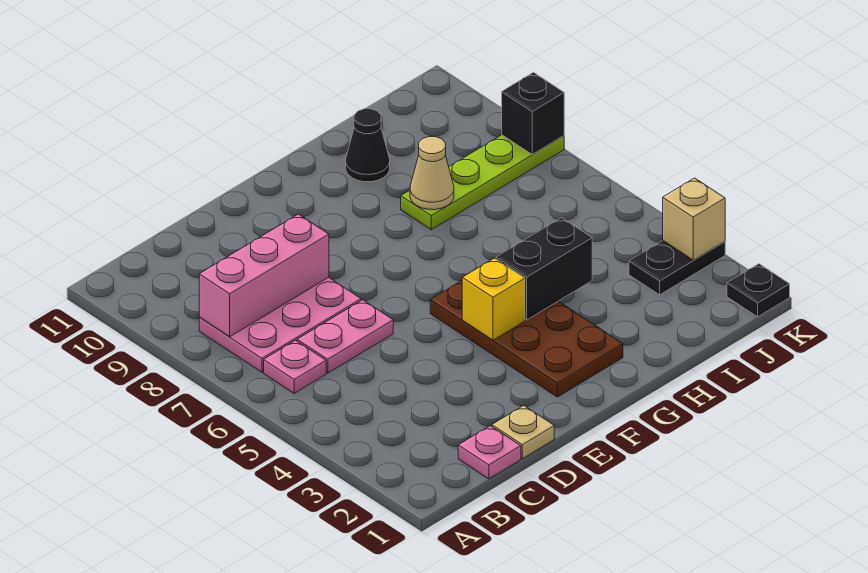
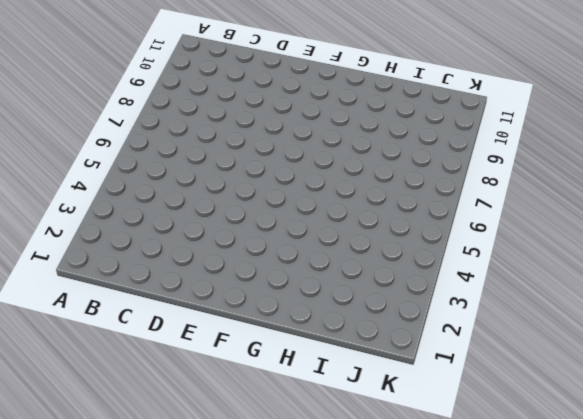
none -> pink 1x1 plate [264,340,326,393]
none -> pink 2x3 plate [199,277,361,372]
none -> pink 1x1 plate [458,426,521,479]

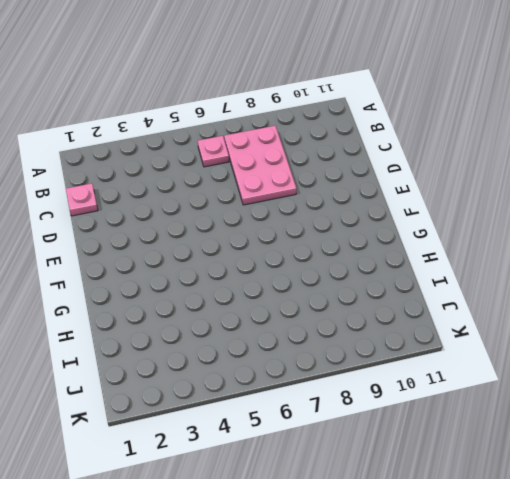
none -> pink 1x2 plate [297,300,393,373]
none -> tan 1x1 plate [492,406,554,459]
none -> brown 2x4 plate [430,281,623,397]

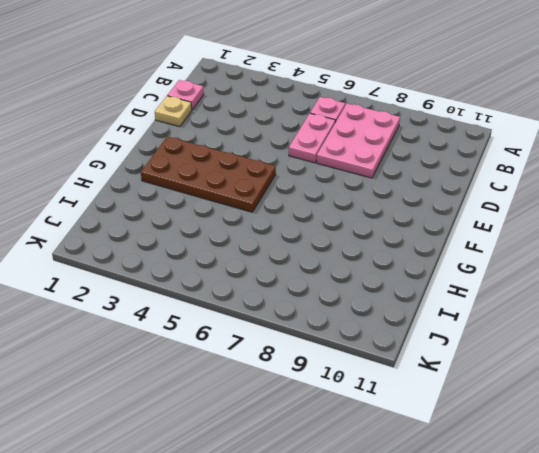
none -> lime 1x4 plate [401,135,564,230]
none -> black 1x1 cone [346,109,390,182]
none -> black 1x2 plate [629,241,725,295]

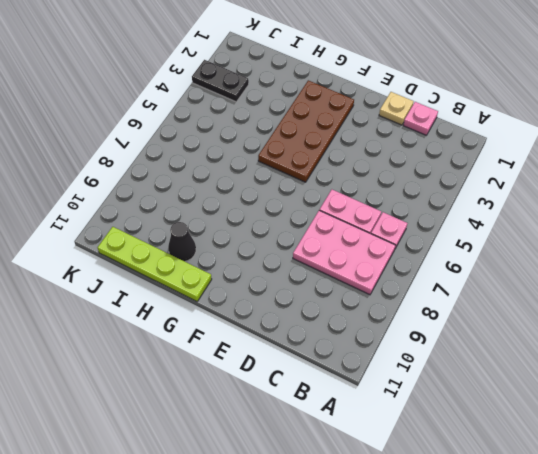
lime 1x4 plate [98,227,212,301] -> lime 1x4 plate moved to [401,135,564,230]
none -> black 1x1 plate [727,264,790,317]
none -> pink 1x3 brick [199,214,329,337]
none -> yellow 1x1 brick [462,258,525,340]

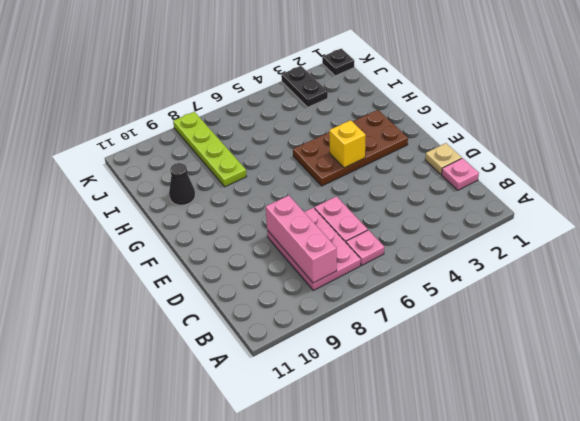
none -> black 1x2 brick [496,218,592,320]
none -> tan 1x1 cone [410,137,454,210]
none -> tan 1x1 brick [663,178,725,260]

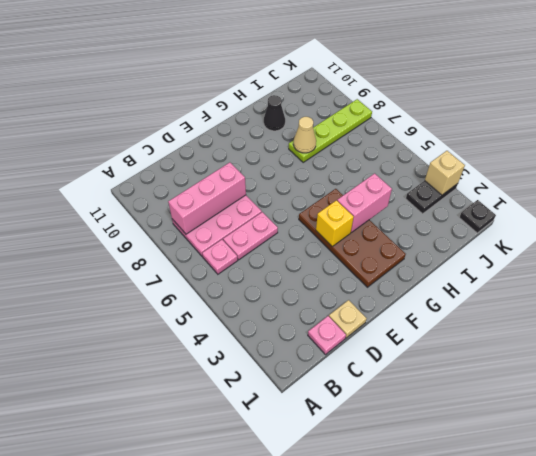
pink 1x2 brick [337,173,392,232] -> black 1x2 brick [496,218,592,320]
none -> black 1x1 brick [502,72,564,154]

